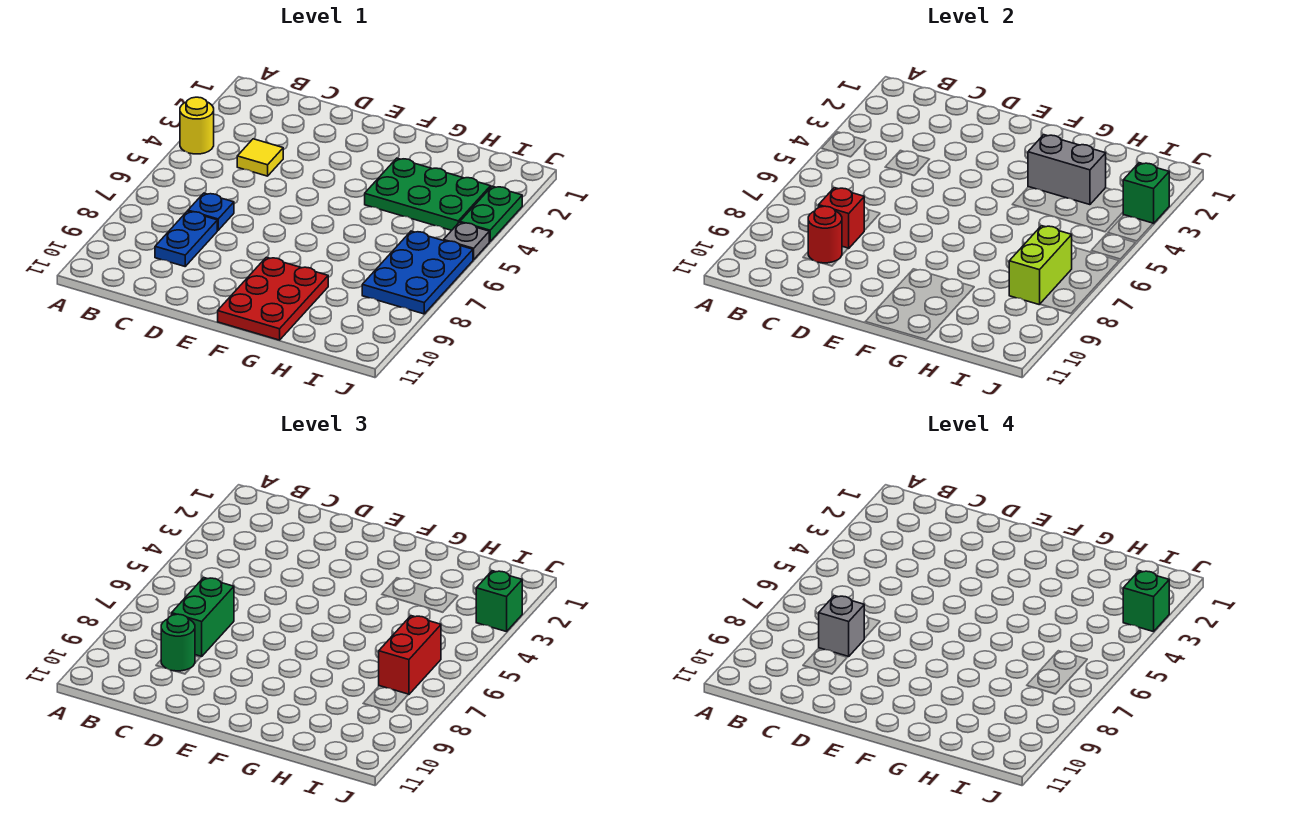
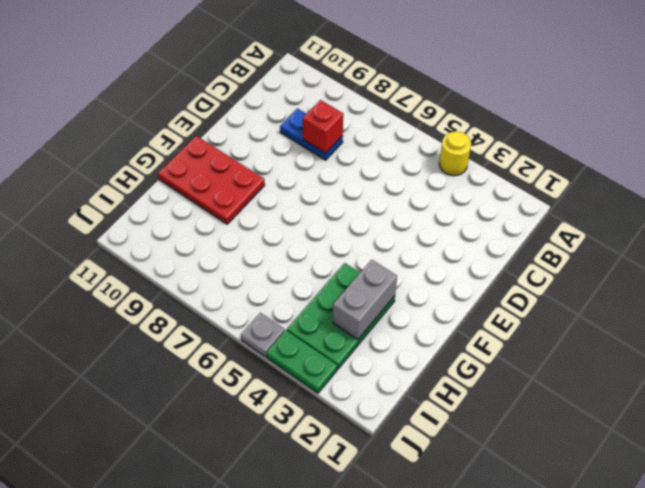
none -> yellow 1x1 tile [237,139,283,176]
none -> blue 1x1 plate [188,193,234,230]
none -> blue 2x3 plate [362,231,473,314]

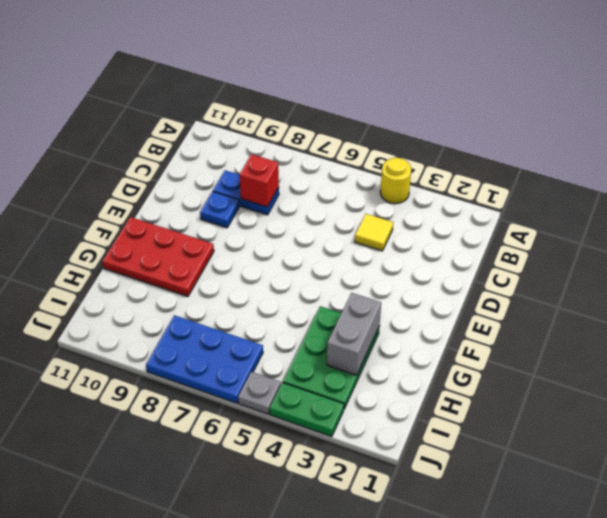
blue 1x1 plate [200,191,239,228] -> blue 1x1 plate moved to [188,193,234,230]
none -> red 1x1 round brick [808,206,842,263]
none -> lime 1x2 brick [1009,226,1072,305]
none -> green 1x1 brick [1123,163,1169,224]

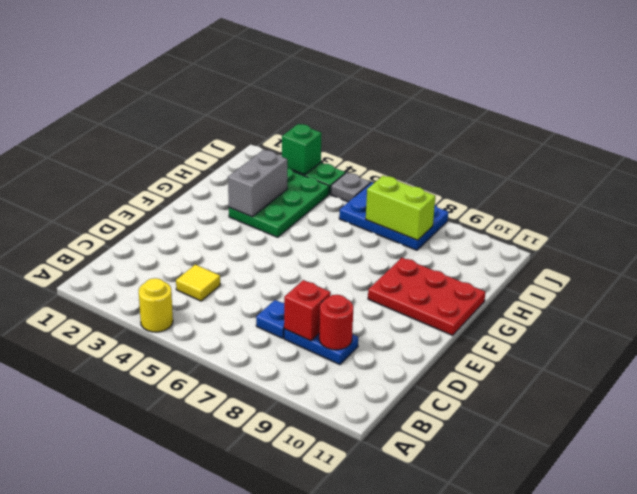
none -> green 1x2 brick [172,578,234,656]
none -> green 1x1 round brick [161,614,195,671]
none -> red 1x2 brick [379,616,441,695]

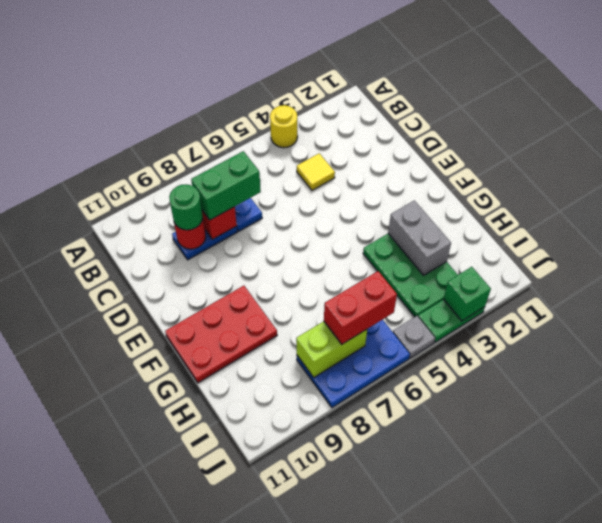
none -> green 1x1 brick [476,571,522,632]
none -> grey 1x1 brick [819,596,864,656]
none -> green 1x1 brick [1123,571,1169,632]

